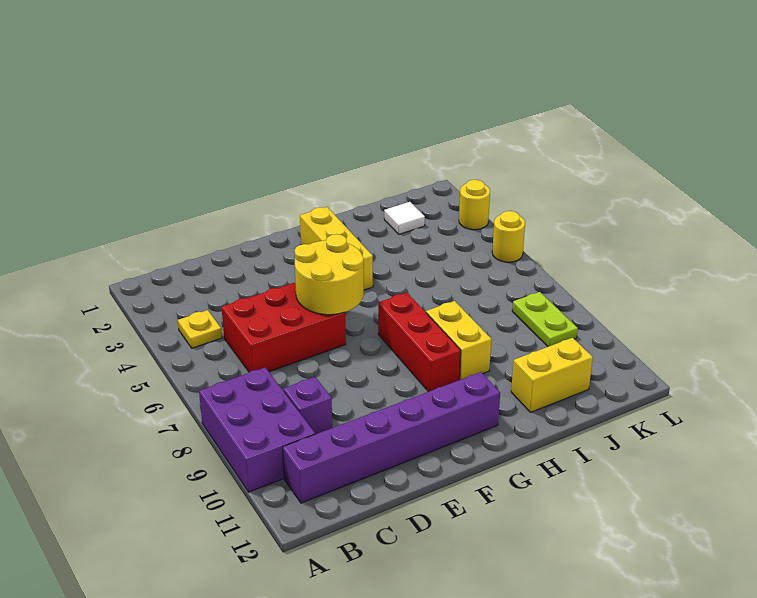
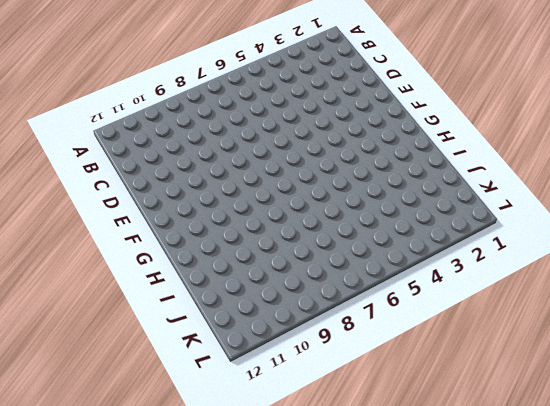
none -> purple 2x3 brick [199,368,315,492]
none -> yellow 1x1 plate [178,310,222,348]
none -> purple 1x6 brick [283,372,500,503]

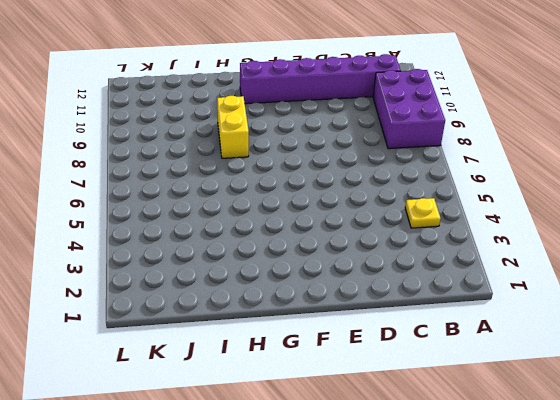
none -> red 2x3 brick [222,283,346,372]
none -> purple 1x1 brick [283,377,332,434]
none -> yellow 1x3 brick [300,207,373,290]

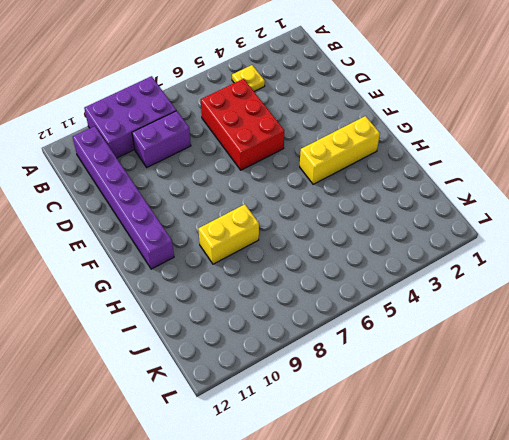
purple 1x2 brick [132,111,191,167] -> purple 1x1 brick [283,377,332,434]
none -> red 1x3 brick [378,293,461,392]
none -> yellow 1x2 brick [511,338,593,412]
none -> white 1x1 tile [384,202,425,234]

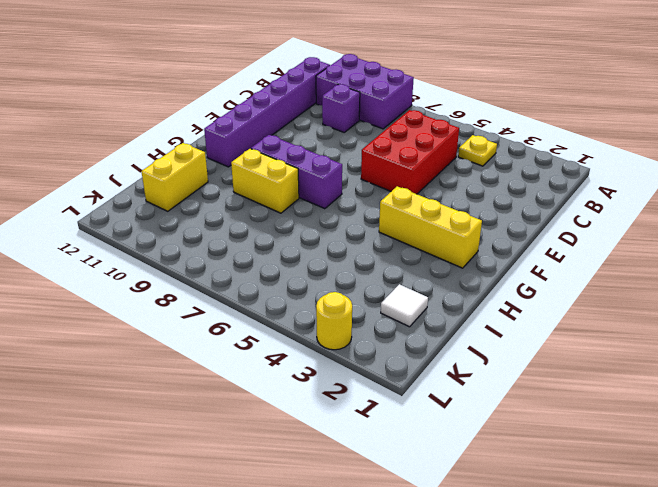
purple 1x3 brick [251,135,342,209] -> red 1x3 brick [378,293,461,392]
none -> lime 1x2 plate [512,292,578,347]
none -> yellow 1x1 round brick [492,211,525,262]
none -> yellow 2x2 round brick [294,234,364,315]

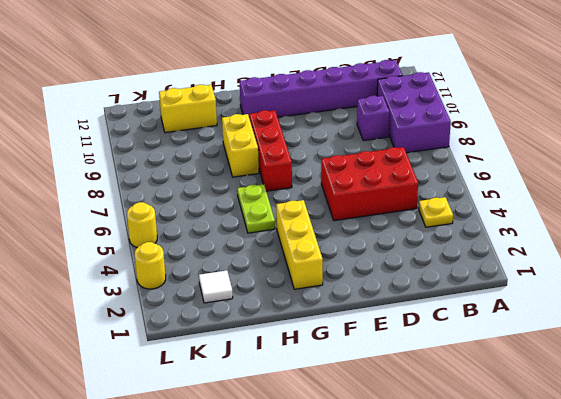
lime 1x2 plate [237,184,275,233] -> lime 1x2 plate moved to [512,292,578,347]
none -> yellow 2x2 round brick [294,234,364,315]

